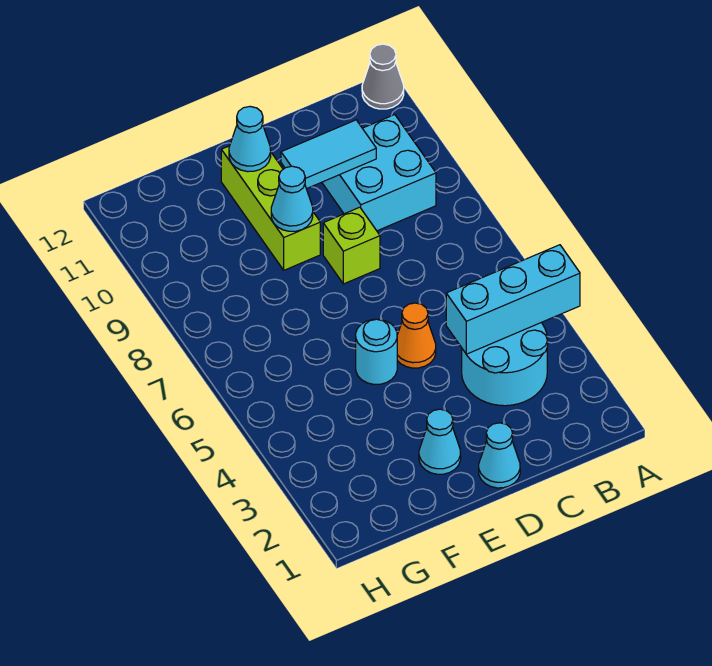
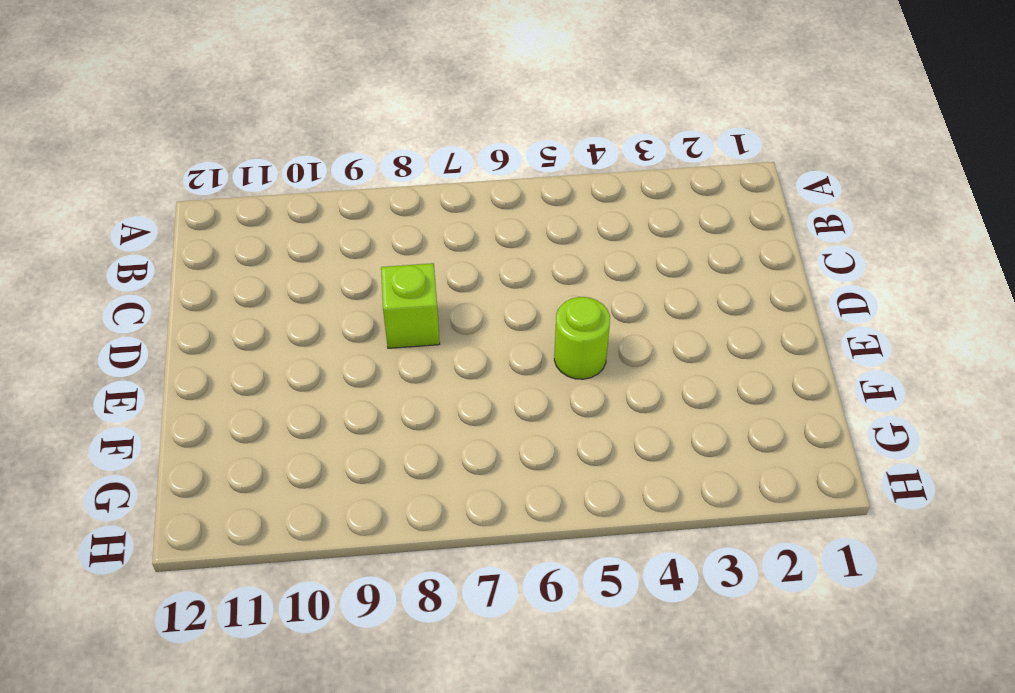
lime 1x1 round brick [554,297,610,379] -> cyan 1x1 round brick [356,319,397,384]
none -> grey 1x1 cone [362,44,404,109]
none -> cyan 2x2 round brick [462,323,548,406]
none -> cyan 2x2 brick [322,115,436,231]

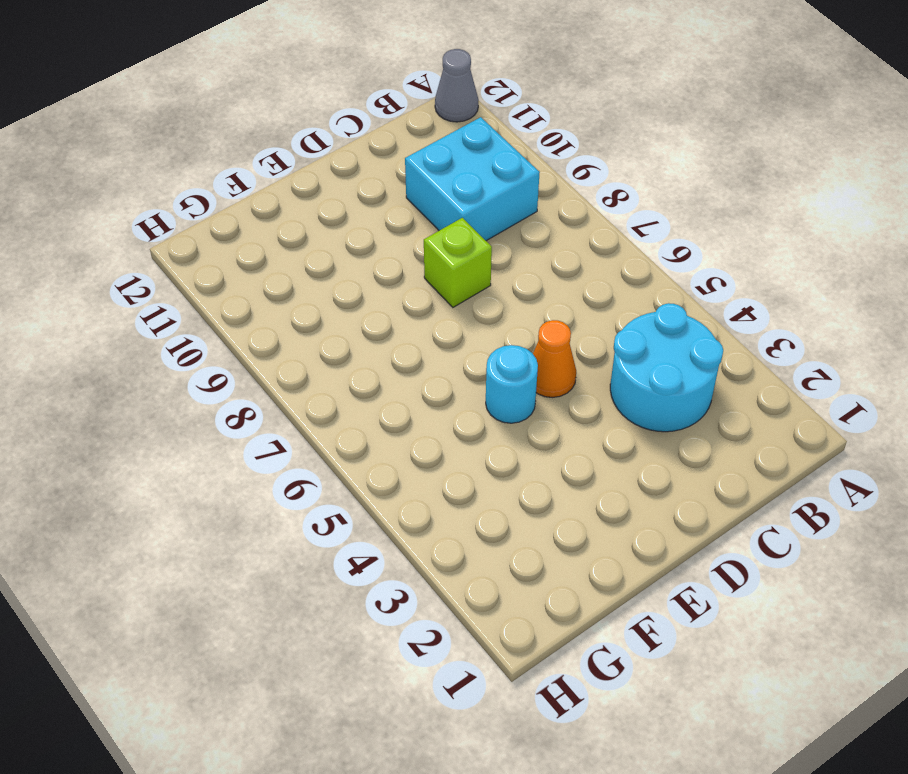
none -> cyan 1x1 cone [479,423,520,488]
none -> cyan 1x1 cone [419,409,461,474]
none -> lime 1x3 brick [221,146,320,270]

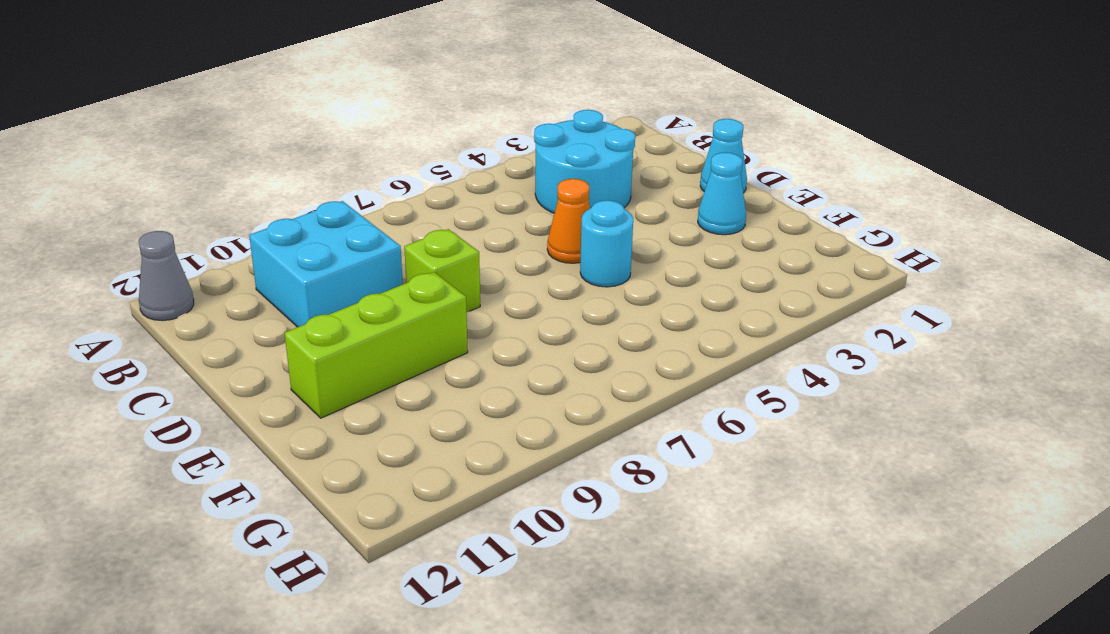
none -> cyan 1x3 brick [446,245,580,354]
none -> cyan 1x2 tile [281,120,376,189]
none -> cyan 1x1 cone [271,166,313,231]

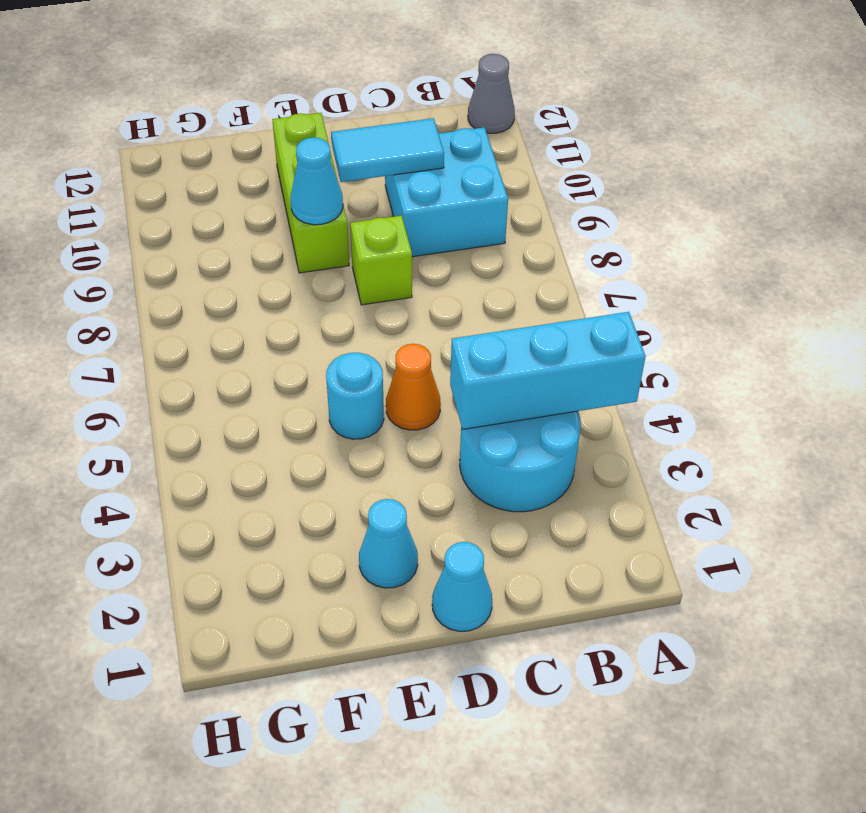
none -> cyan 1x1 cone [229,107,271,172]

